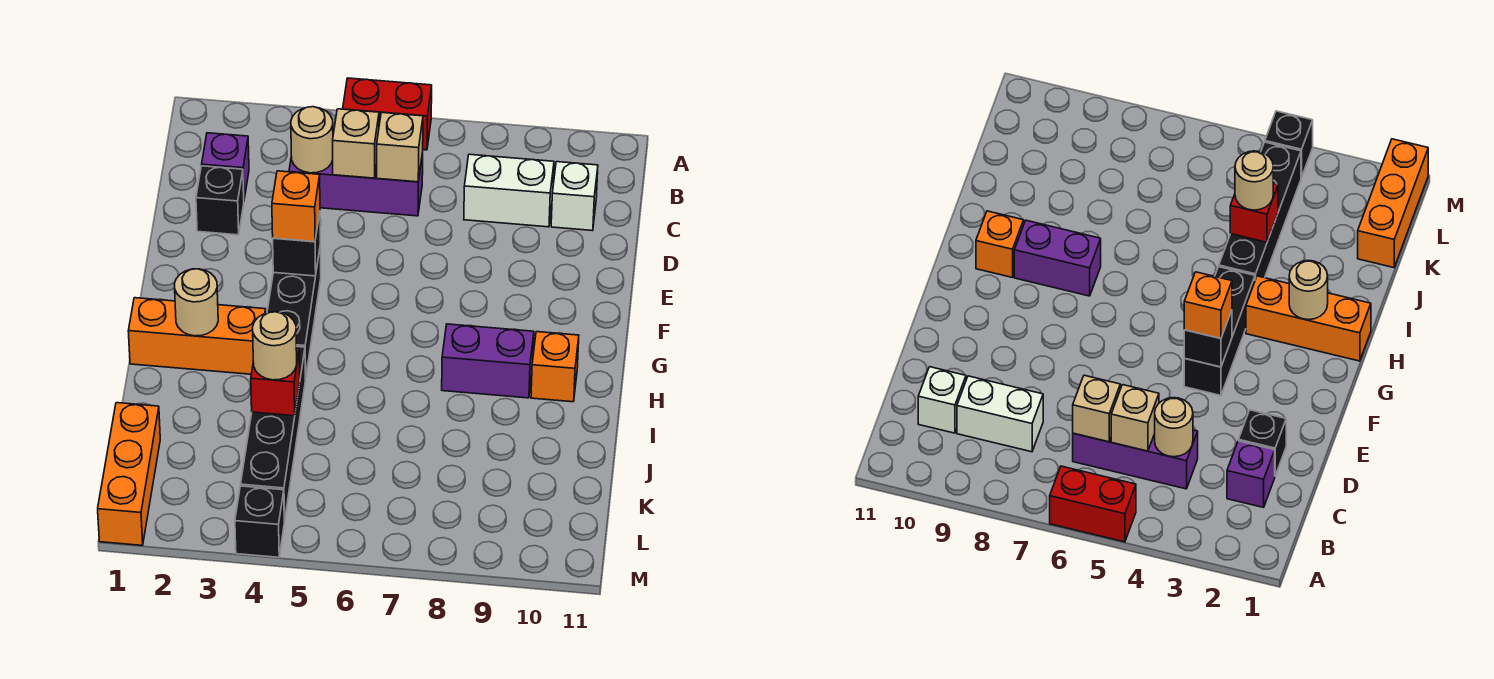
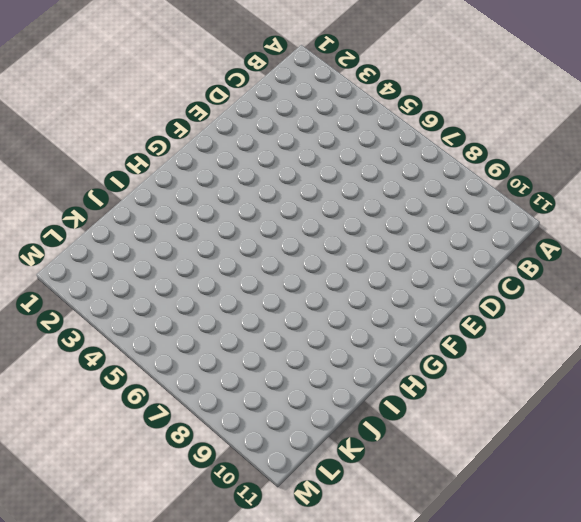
none -> red 1x2 brick [343,78,432,150]
none -> purple 1x1 brick [202,133,249,199]
none -> purple 1x3 brick [289,153,423,216]

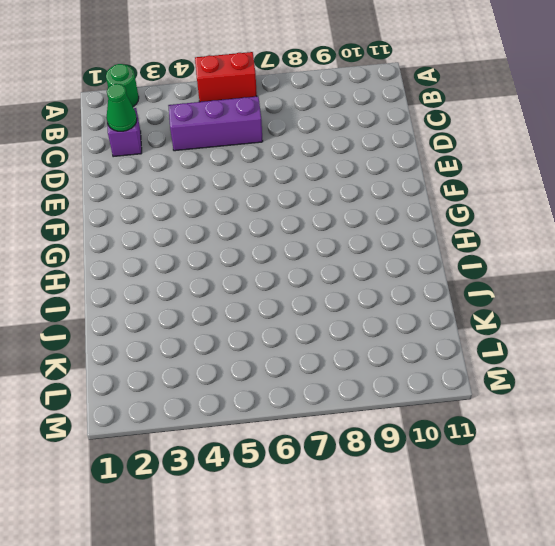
green 1x1 round brick [106,64,139,107] -> none
green 1x1 cone [107,84,137,131] -> none
none -> white 1x2 brick [464,154,554,227]
none -> white 1x1 brick [551,162,598,231]
none -> black 1x1 brick [196,166,244,235]

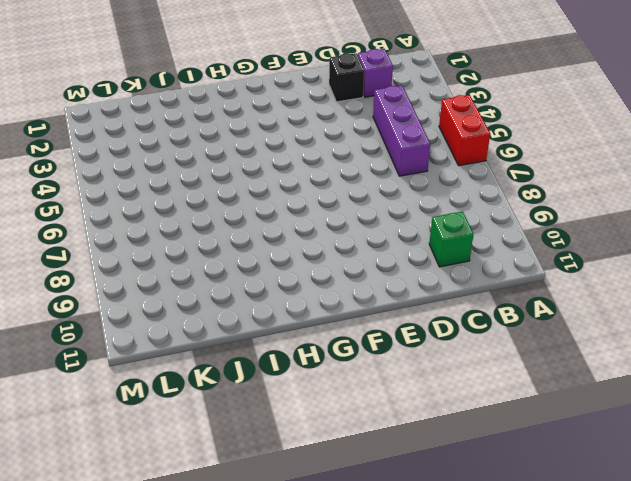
green 1x1 brick [429,211,474,267] -> white 1x1 brick [551,162,598,231]
none -> white 1x2 brick [464,154,554,227]
none -> black 1x3 brick [267,250,321,379]
none -> orange 1x3 brick [128,298,266,374]

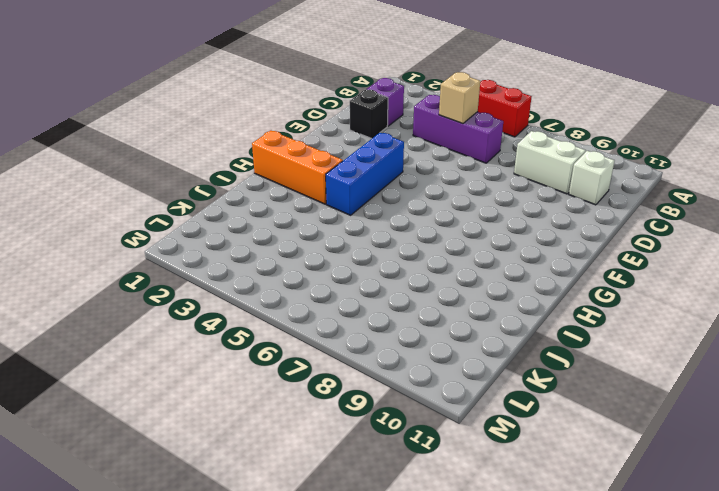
blue 1x3 brick [326,133,404,215] -> black 1x3 brick [267,250,321,379]
none -> purple 1x2 brick [442,324,534,398]
none -> orange 1x1 brick [531,332,579,402]
none -> black 1x4 brick [241,347,305,521]

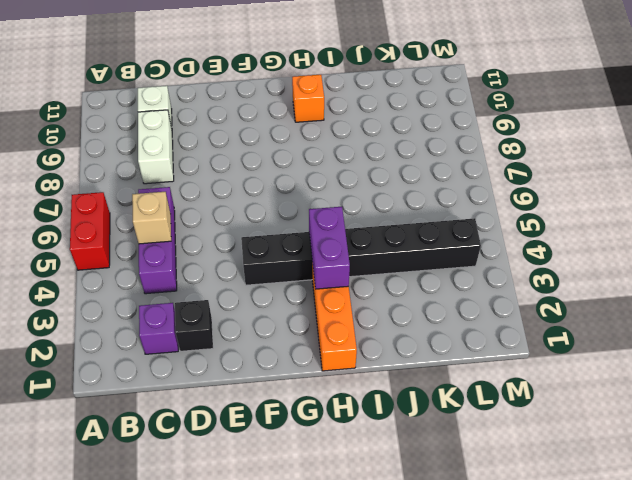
purple 1x2 brick [309,207,350,289] -> purple 1x2 brick moved to [442,324,534,398]
none -> orange 1x3 brick [98,403,160,545]
none -> black 1x1 brick [235,486,284,557]
none -> tan 1x1 round brick [291,107,333,173]

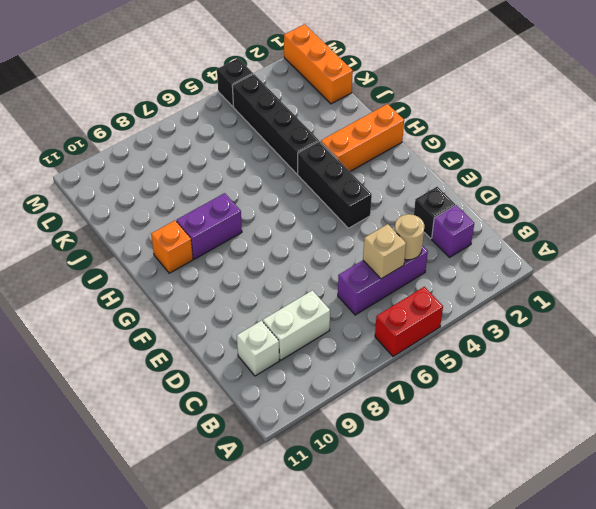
none -> tan 1x1 brick [377,112,423,182]
none -> black 1x1 brick [273,213,320,276]
none -> tan 1x1 round brick [174,269,218,336]

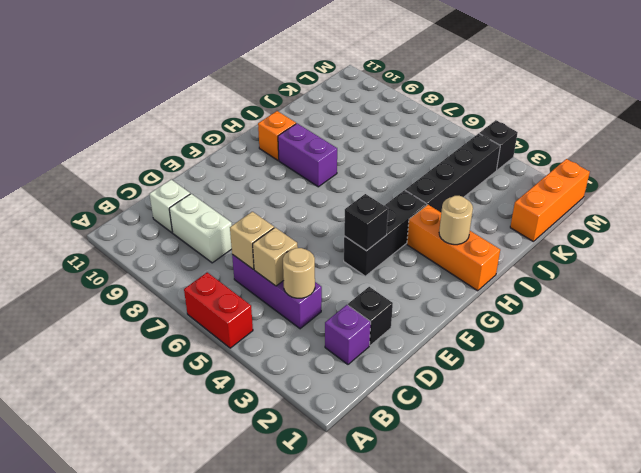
none -> red 1x1 brick [251,348,300,416]
none -> orange 1x1 brick [272,171,320,242]
none -> tan 1x1 round brick [253,312,297,380]

